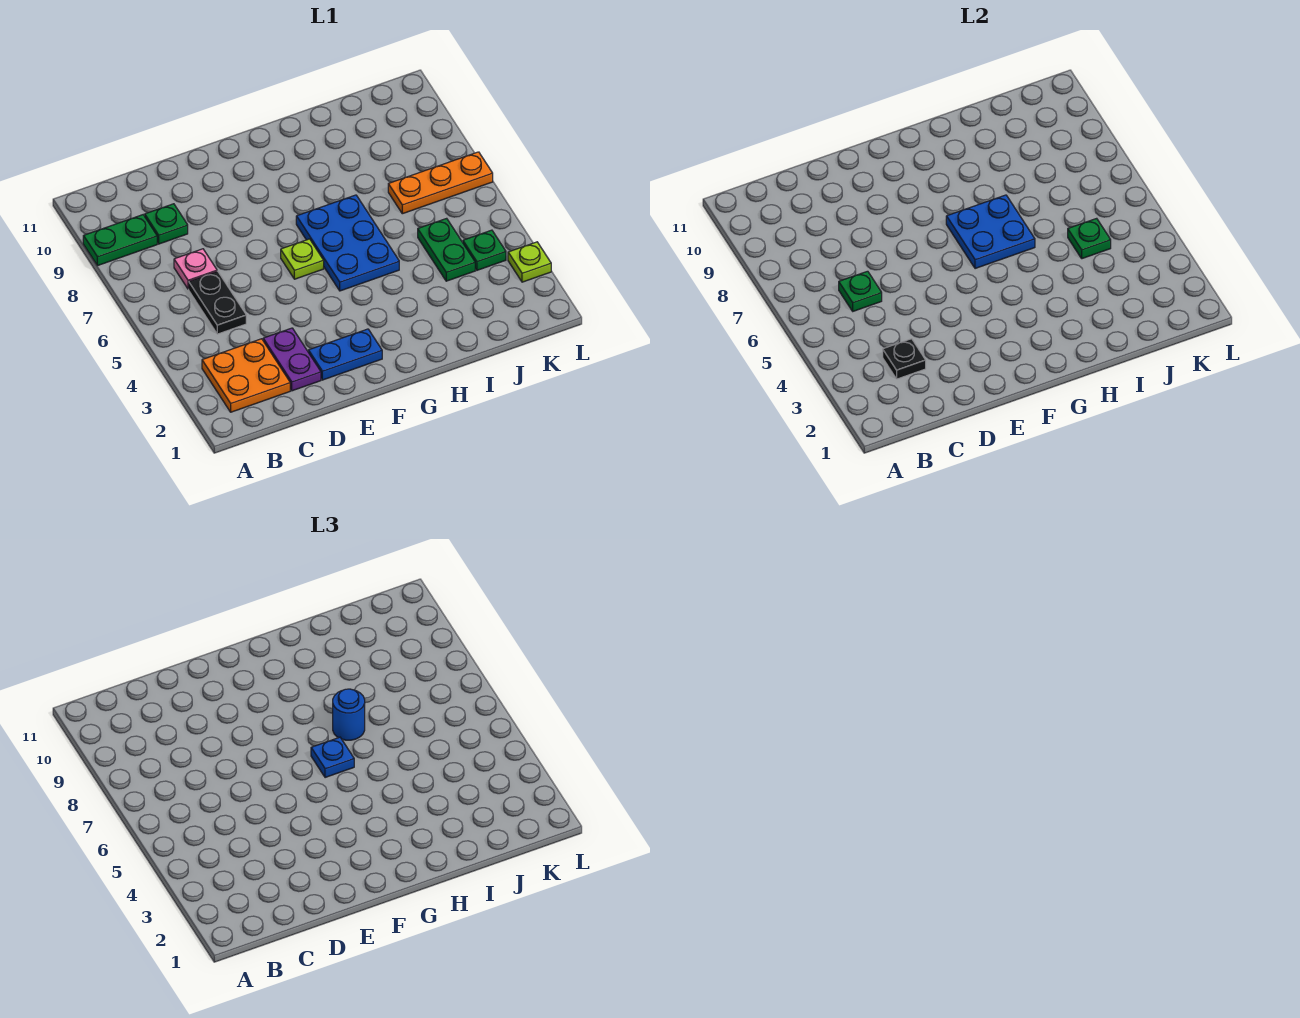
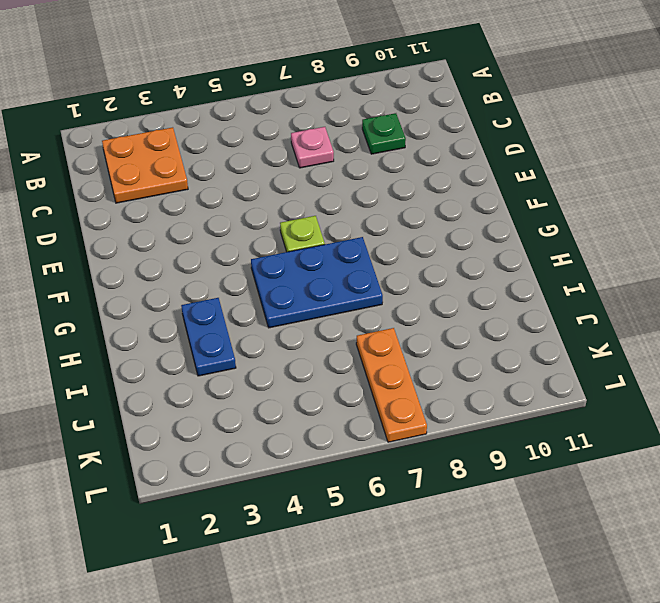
blue 1x2 plate [181,298,236,376] -> blue 1x2 plate moved to [308,329,382,380]
none -> green 1x2 plate [83,215,157,266]
none -> black 1x2 plate [189,271,246,334]
none -> purple 1x2 plate [263,328,321,391]

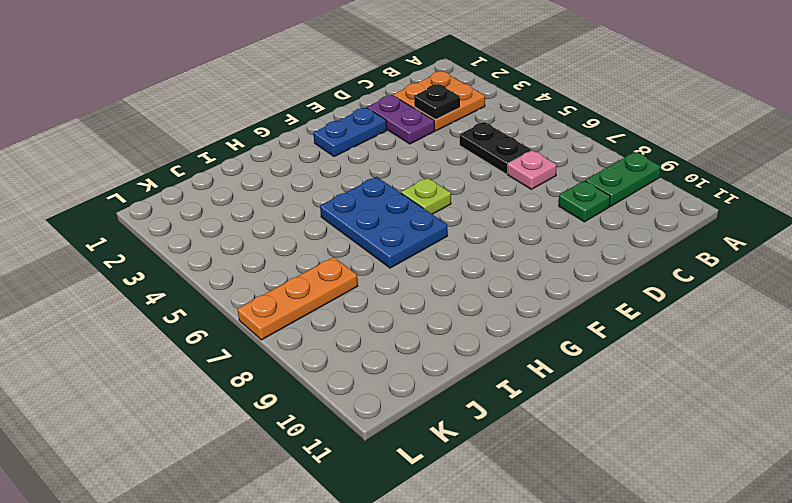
none -> green 1x2 plate [418,218,475,281]
none -> green 1x1 plate [463,230,506,270]
none -> lime 1x1 plate [508,242,551,282]

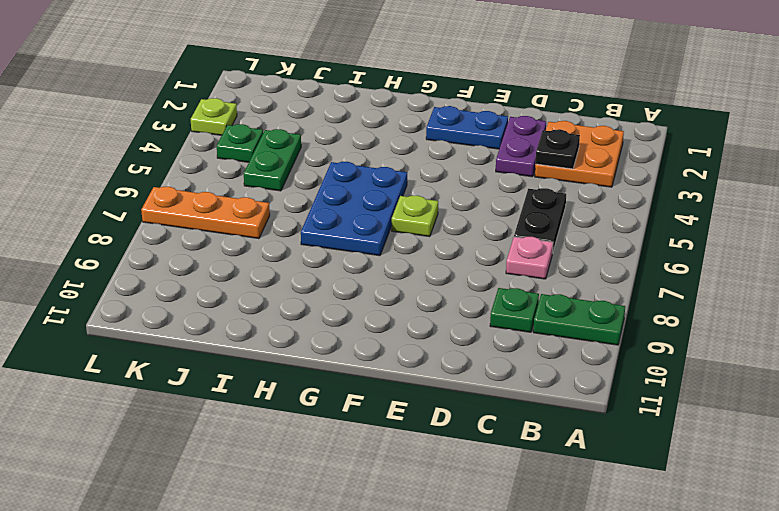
none -> green 1x1 plate [839,271,882,311]
none -> blue 2x2 plate [946,195,1035,269]
none -> green 1x1 plate [1068,218,1111,259]

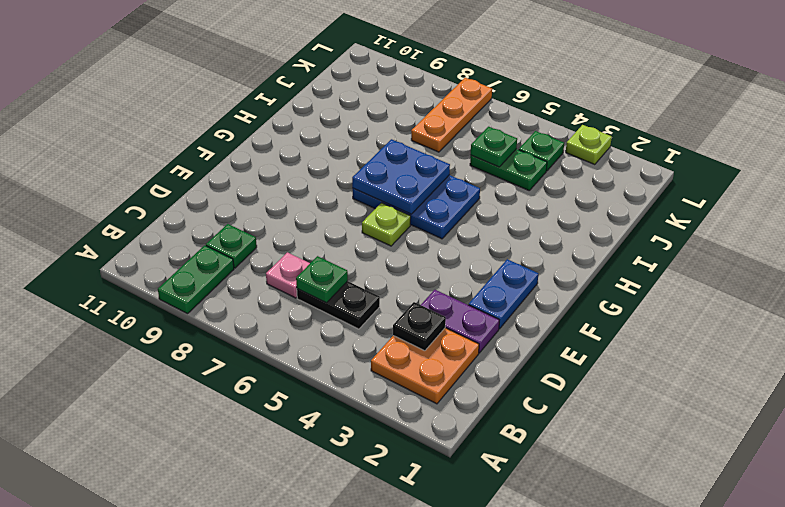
none -> blue 1x1 plate [311,737,354,778]
none -> blue 1x1 round brick [333,689,365,740]

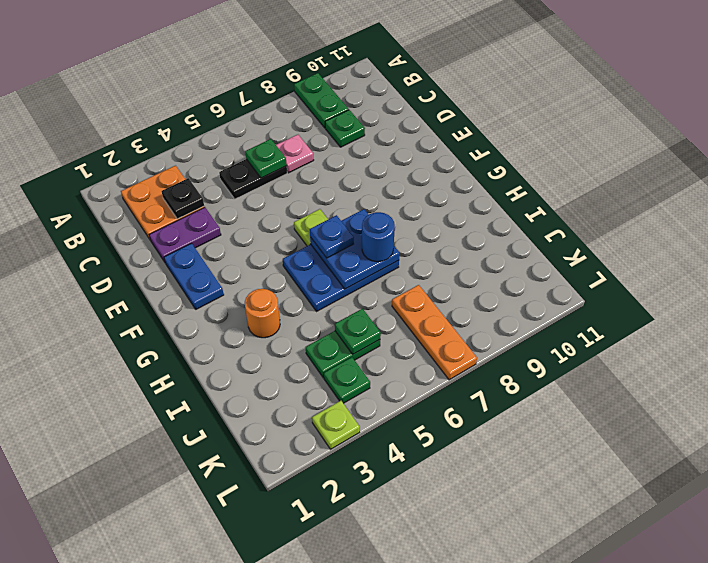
orange 1x1 round brick [245,289,280,338] -> none

